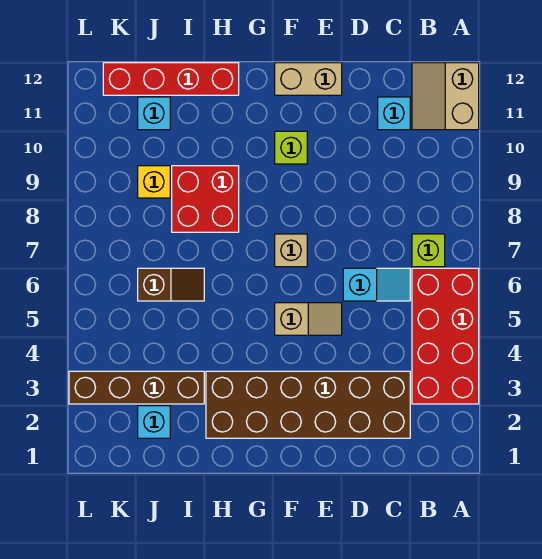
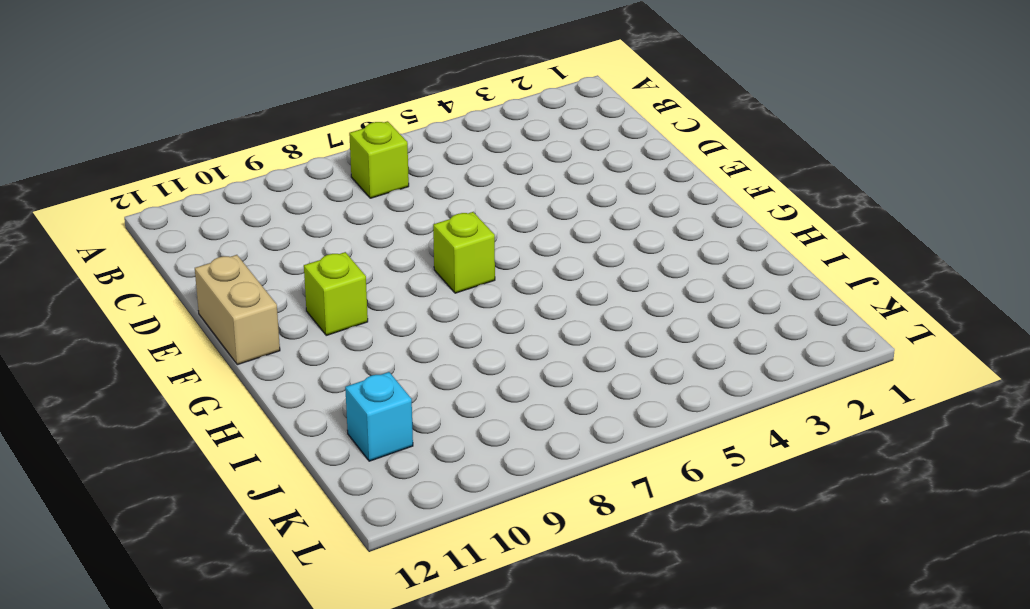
lime 1x1 brick [433,212,495,293] -> tan 1x1 brick [275,234,307,267]
none -> red 2x4 brick [412,268,479,404]
none -> tan 2x2 slope [412,63,479,130]
none -> brown 2x6 brick [206,371,410,438]

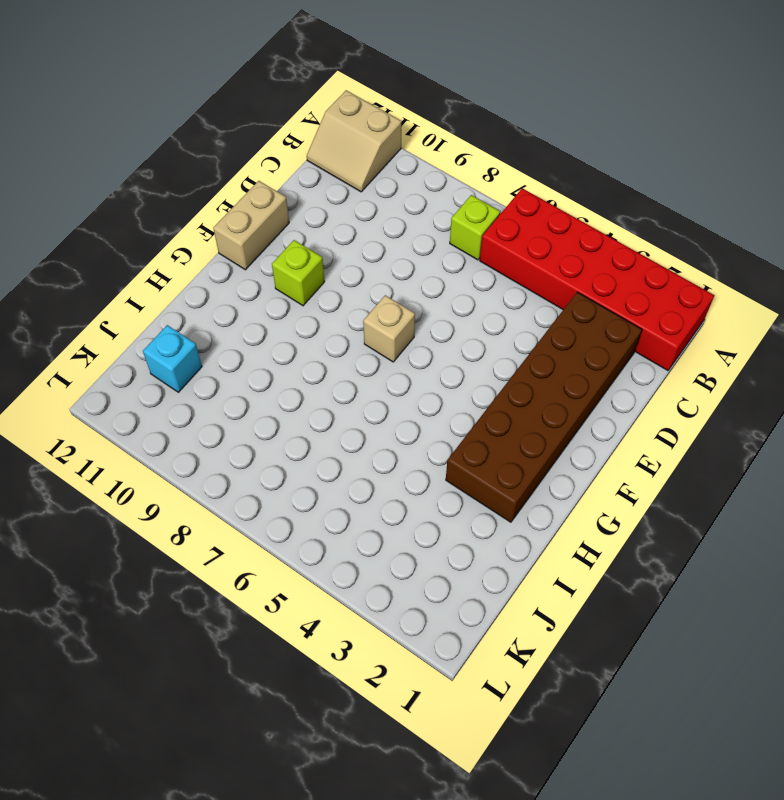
red 2x6 brick [480,188,714,371] -> red 2x4 brick [412,268,479,404]
none -> cyan 1x2 slope [343,268,410,301]
none -> cyan 1x1 brick [378,97,410,130]
none -> tan 1x2 slope [275,303,342,335]

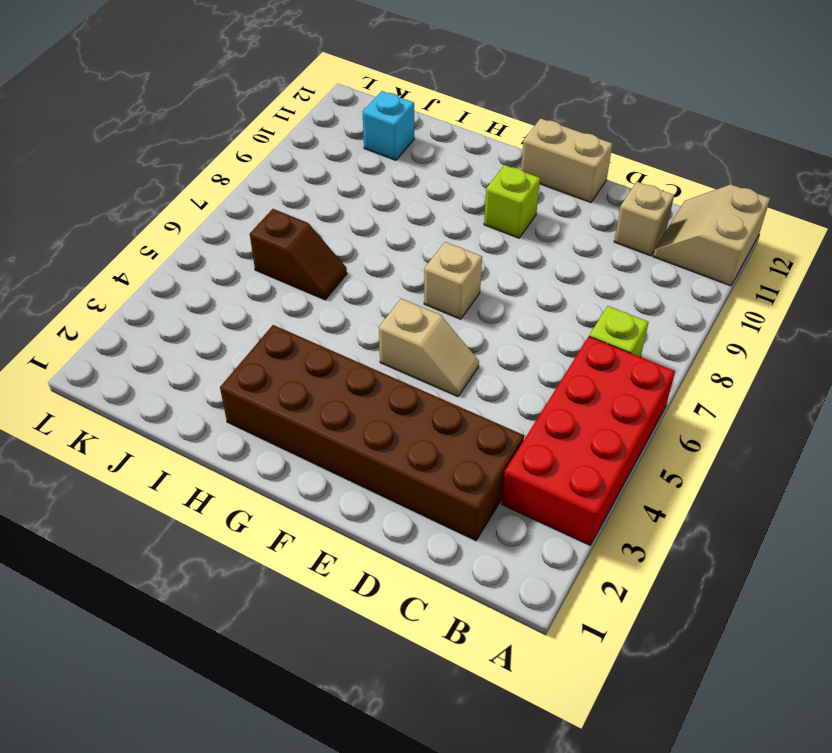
tan 1x1 brick [614,182,674,256] -> cyan 1x1 brick [378,97,410,130]
none -> cyan 1x2 slope [343,268,410,301]
none -> red 2x2 brick [172,166,239,232]
none -> red 1x4 brick [103,63,239,95]

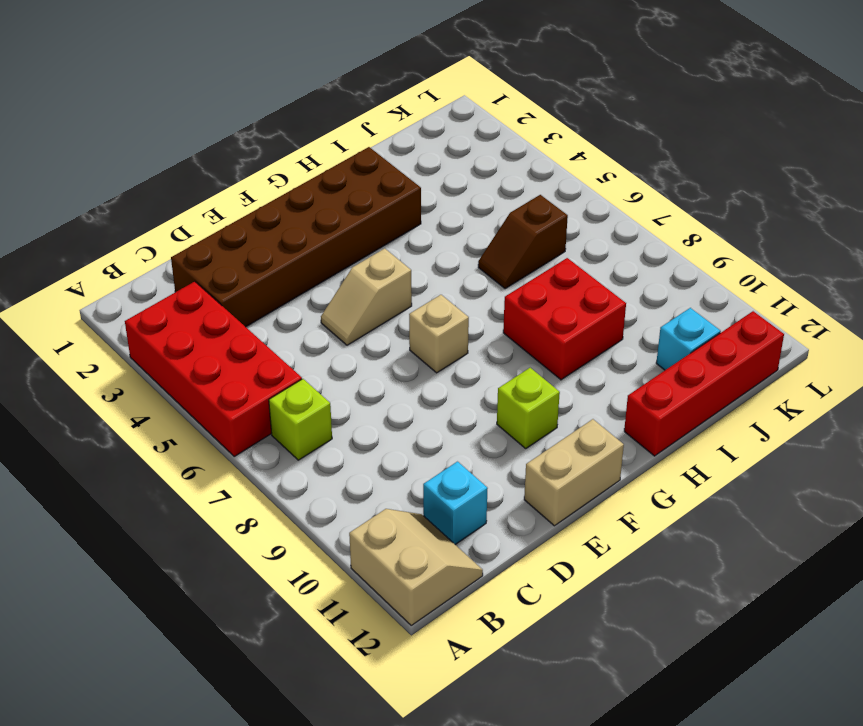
none -> cyan 1x2 slope [343,268,410,301]
none -> brown 1x4 brick [69,371,204,404]
none -> cyan 1x1 brick [138,406,170,438]

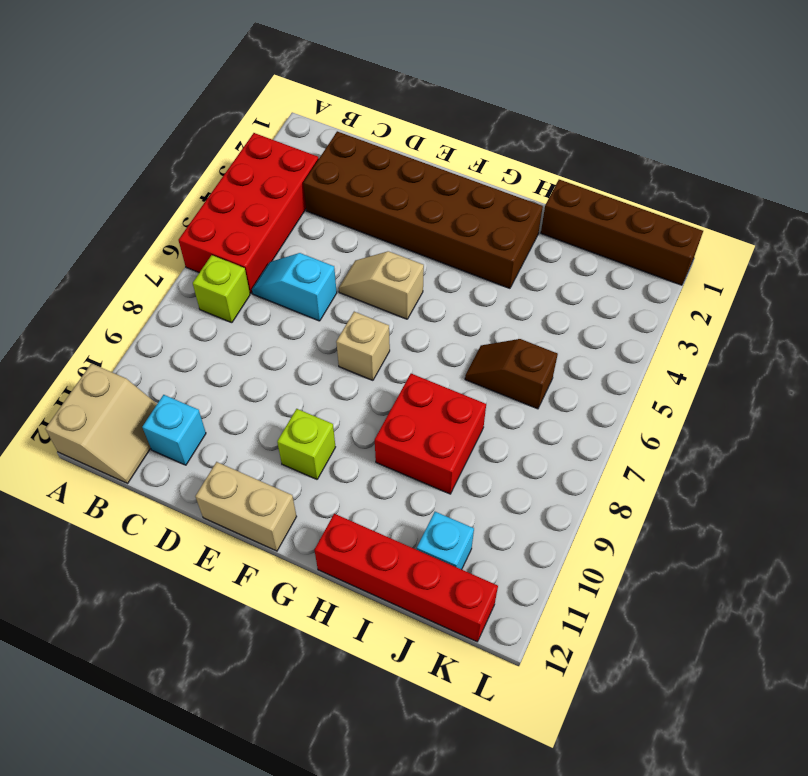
brown 1x4 brick [541,180,703,285] -> brown 1x4 brick moved to [69,371,204,404]
none -> cyan 1x1 brick [138,406,170,438]
none -> yellow 1x1 brick [138,166,170,198]

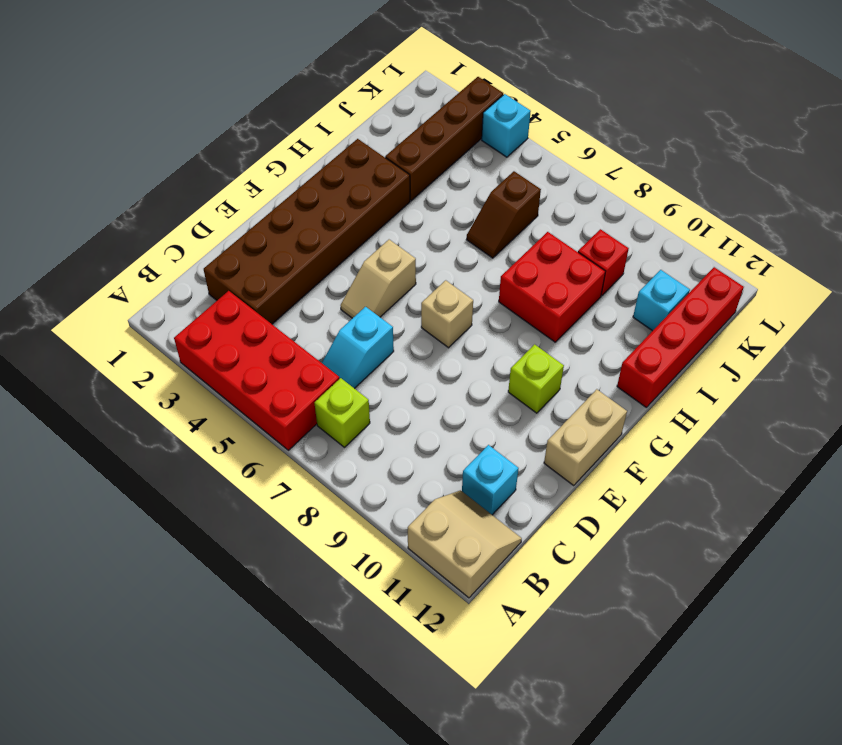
red 1x1 brick [578,229,629,296] -> yellow 1x1 brick [138,166,170,198]
cyan 1x1 brick [482,94,531,157] -> cyan 1x1 brick moved to [138,406,170,438]

